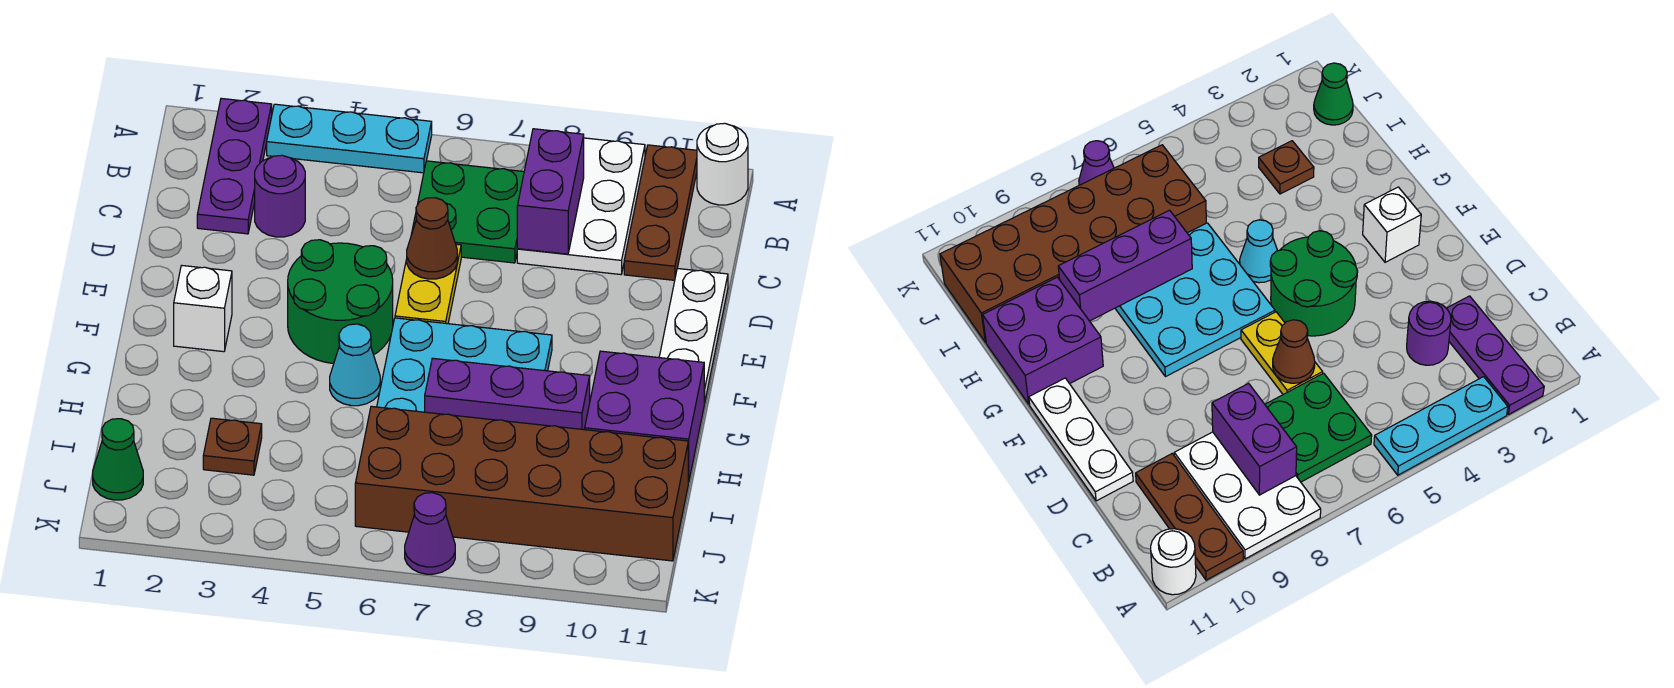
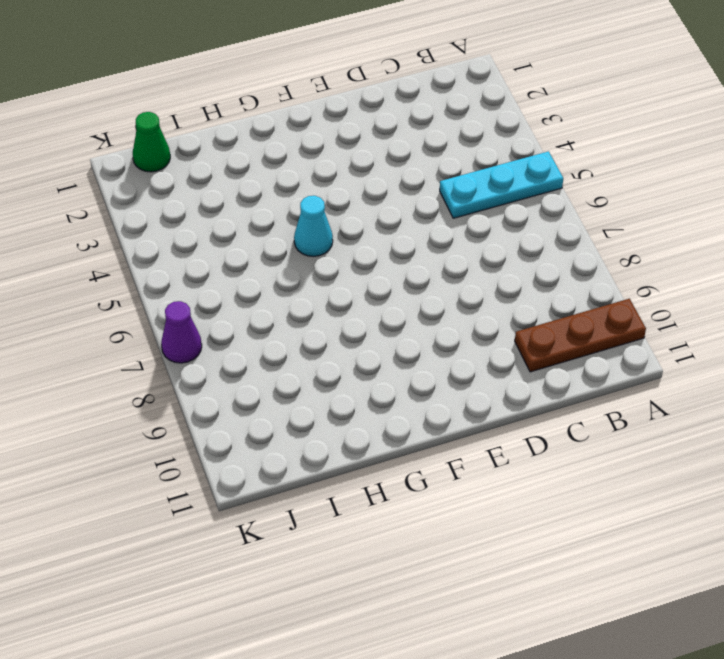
cyan 1x3 plate [440,151,563,218] -> cyan 1x3 plate turned to [267,104,432,173]
none -> purple 1x3 plate [197,98,272,234]
none -> white 2x3 plate [517,138,645,275]
none -> white 1x1 round brick [697,123,748,205]

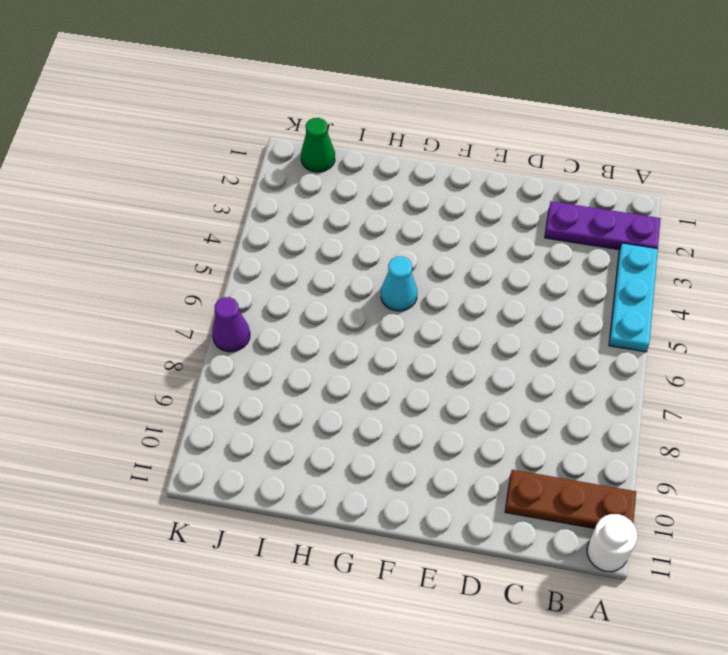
none -> white 2x3 plate [517,138,645,275]
none -> green 2x2 plate [411,161,524,263]
none -> purple 1x1 round brick [255,155,305,237]

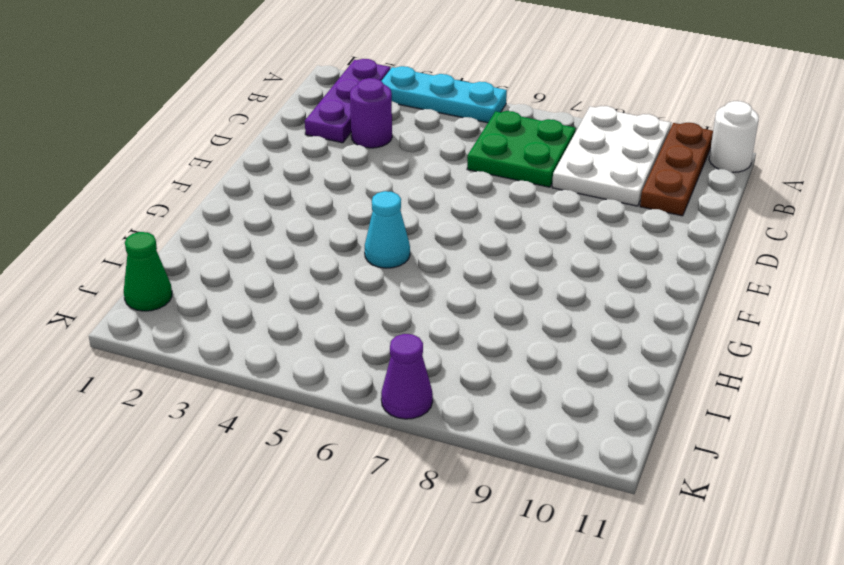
none -> yellow 1x2 plate [395,244,461,324]
none -> white 1x3 plate [659,268,728,404]
none -> green 2x2 round brick [288,240,393,364]

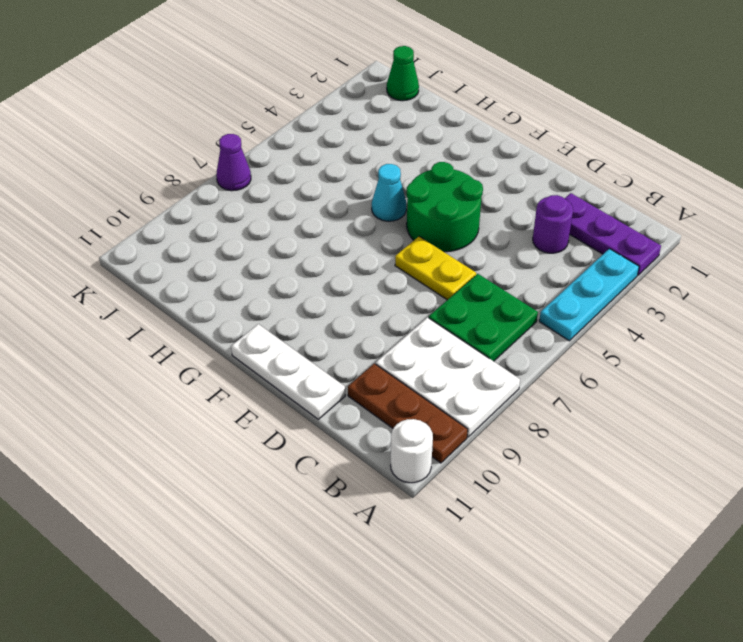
none -> white 1x1 brick [174,265,232,352]
none -> cyan 3x3 plate [377,318,552,412]
none -> purple 2x2 brick [585,351,704,482]

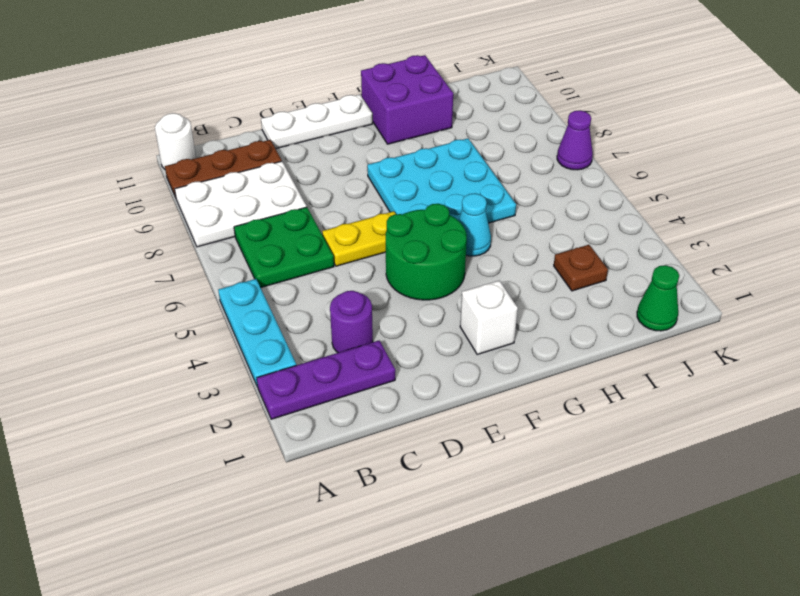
none -> brown 2x6 brick [355,406,688,561]
none -> purple 1x2 brick [517,129,584,254]
none -> brown 1x1 cone [407,198,457,279]

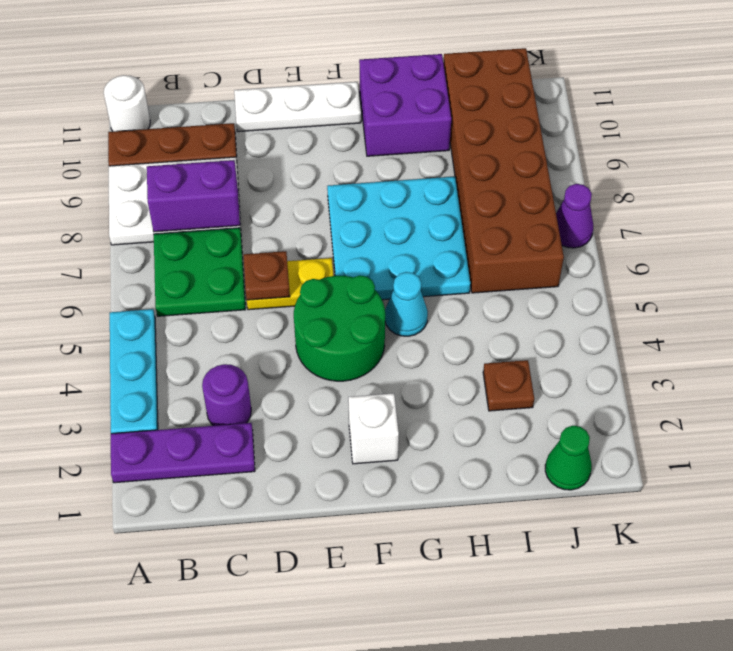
brown 1x1 plate [243,251,290,300] -> brown 1x1 cone [407,198,457,279]
none -> purple 1x3 brick [425,358,590,430]

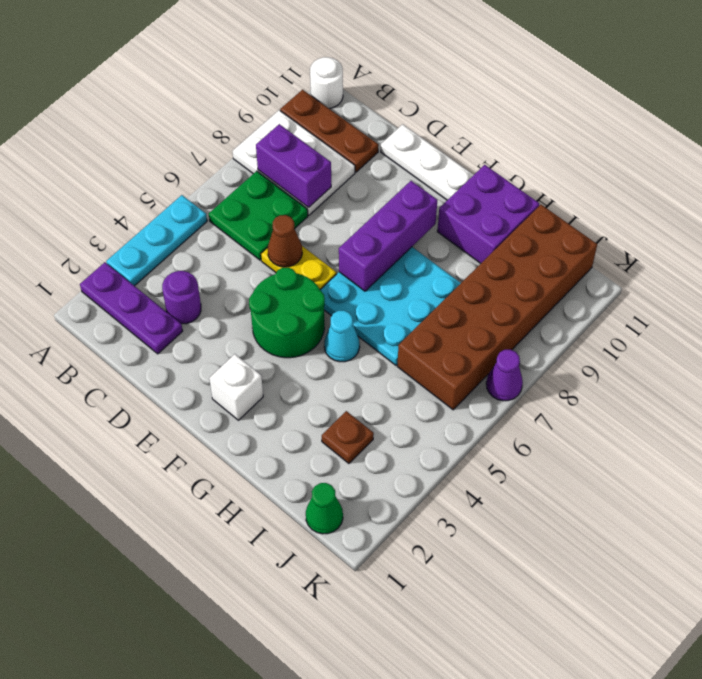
purple 1x3 brick [339,181,437,291] -> purple 1x3 brick moved to [425,358,590,430]

